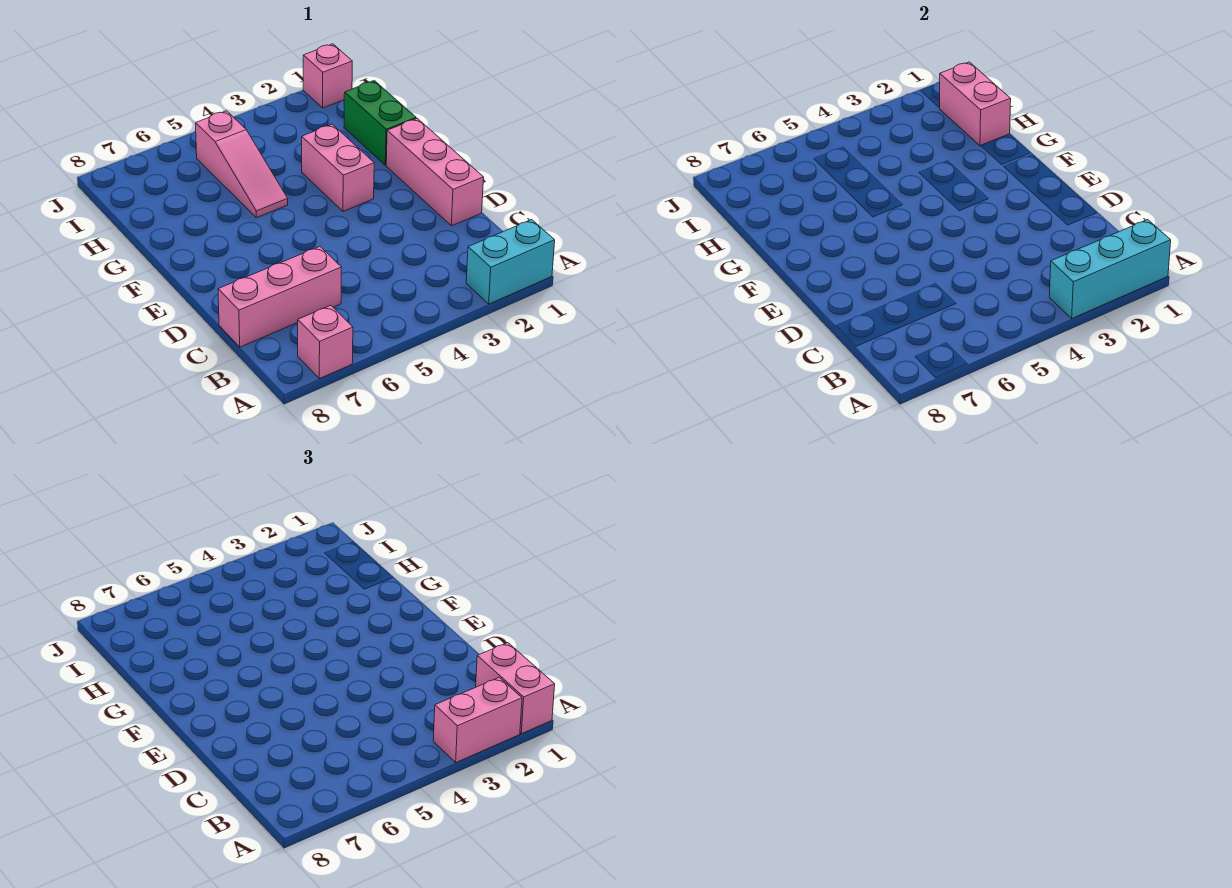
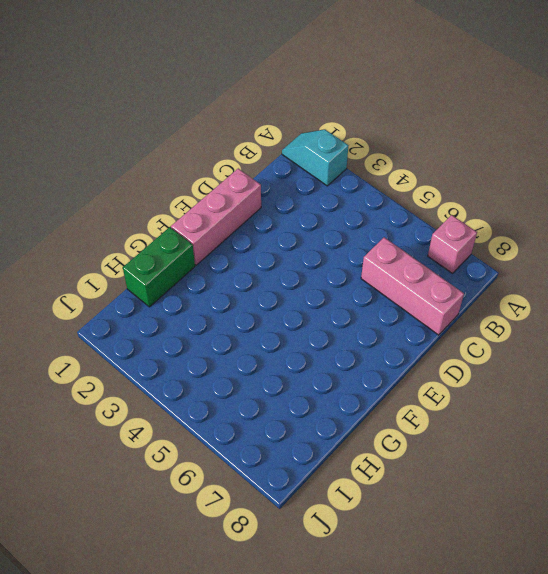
cyan 1x2 slope [282,129,349,186] -> cyan 1x2 brick [466,220,555,304]
none -> pink 1x2 brick [302,124,374,211]
none -> pink 1x3 slope [196,111,288,218]
none -> pink 1x1 brick [303,44,352,108]

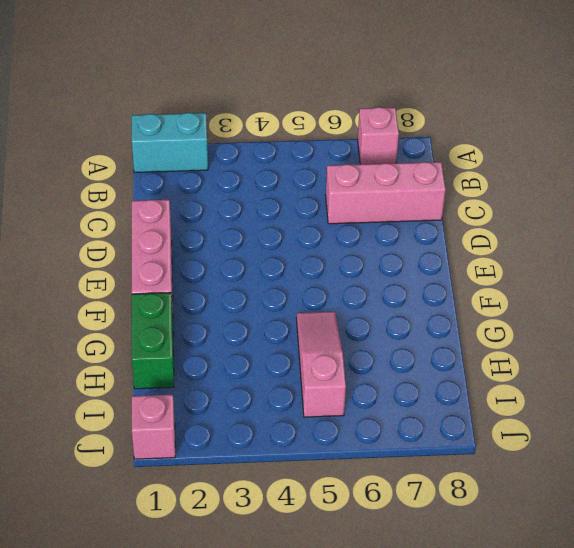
none -> pink 1x2 brick [302,124,374,211]
none -> cyan 1x3 brick [1049,220,1171,318]
none -> pink 1x2 brick [940,62,1011,146]

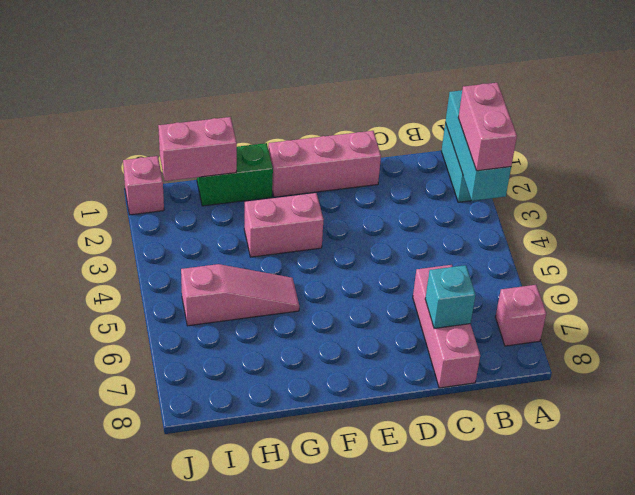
cyan 1x1 brick [425,265,476,328] -> none
none -> pink 1x2 brick [476,643,555,734]

